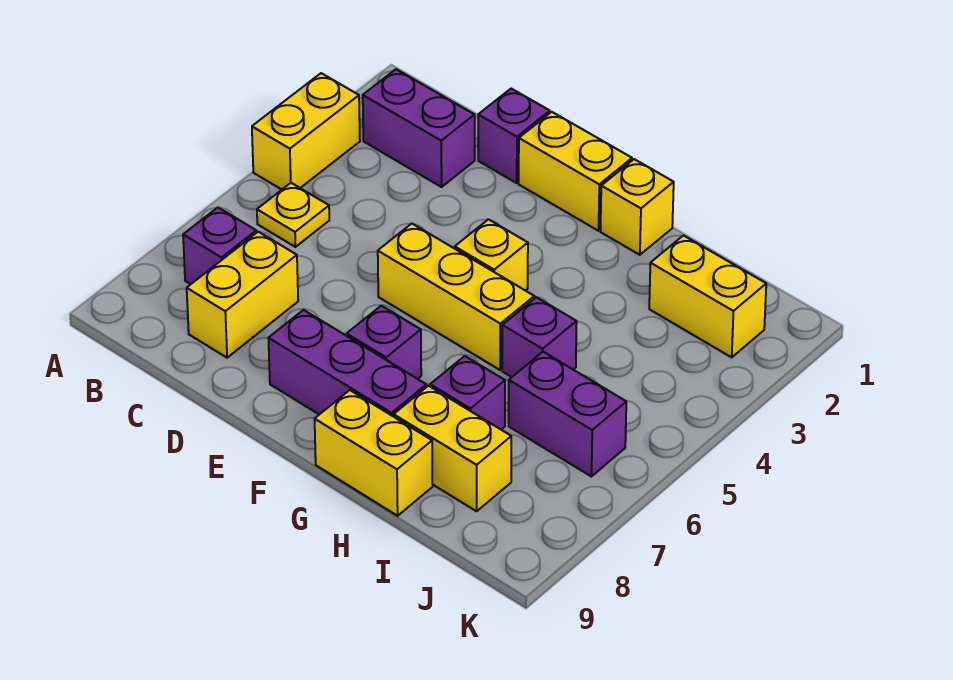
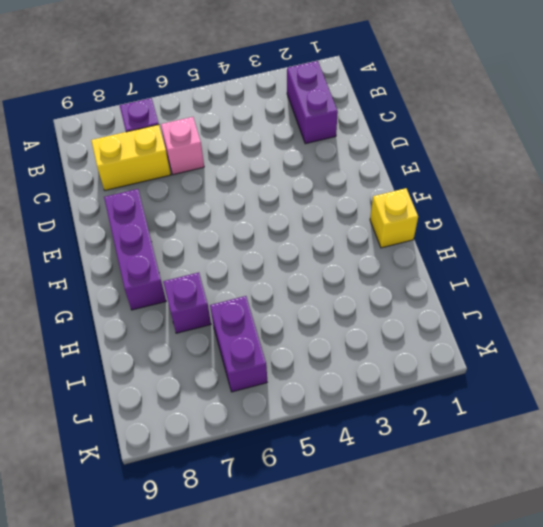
pink 1x1 brick [161,117,204,175] -> none
none -> yellow 1x2 brick [252,73,360,190]
none -> yellow 1x1 plate [257,183,329,247]
none -> purple 1x1 brick [478,89,550,183]

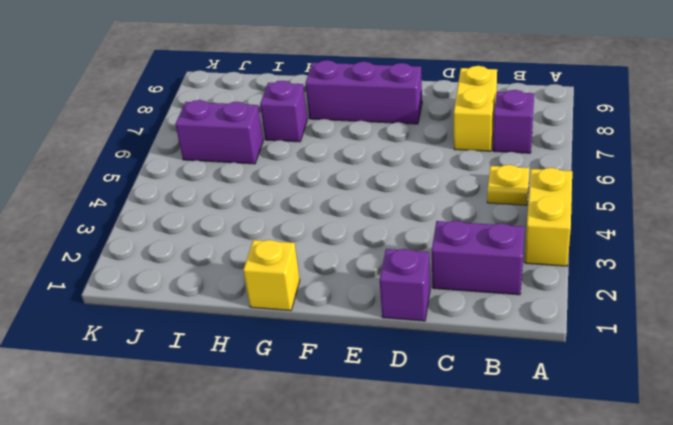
none -> yellow 1x2 brick [519,112,632,231]
none -> yellow 1x3 brick [378,224,534,370]
none -> yellow 1x1 brick [455,219,528,291]

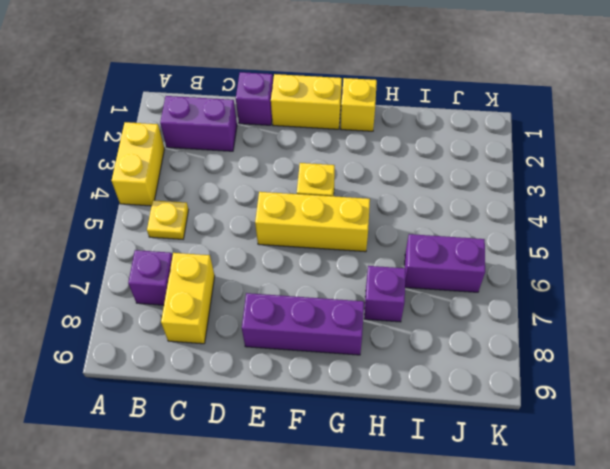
none -> purple 1x1 brick [347,306,421,379]
none -> yellow 1x2 brick [315,390,433,516]
none -> purple 1x1 brick [502,297,577,377]

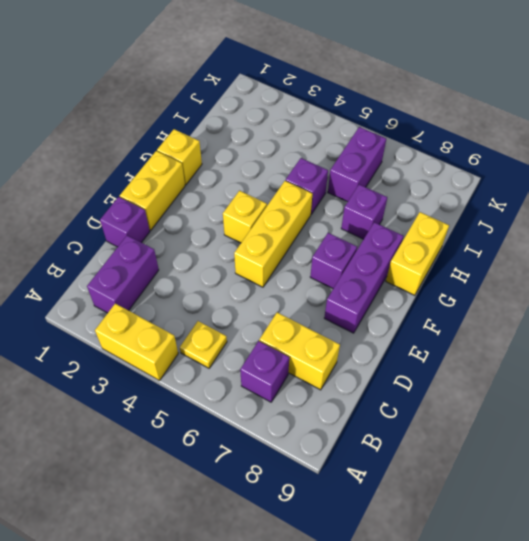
none -> yellow 1x2 brick [394,386,511,511]
none -> yellow 1x2 brick [649,236,766,357]

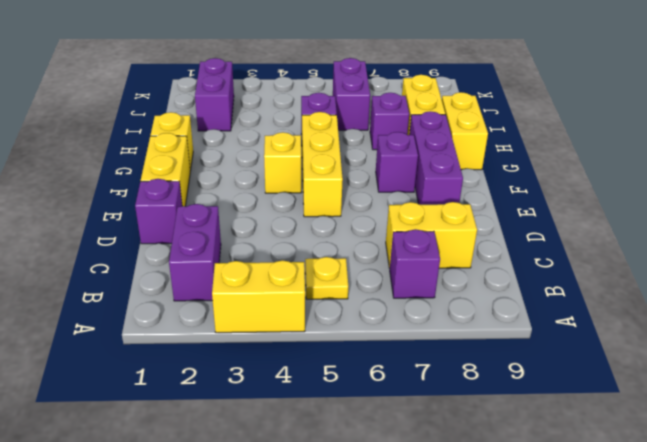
purple 1x2 brick [195,58,234,131] -> yellow 1x2 brick [649,236,766,357]

